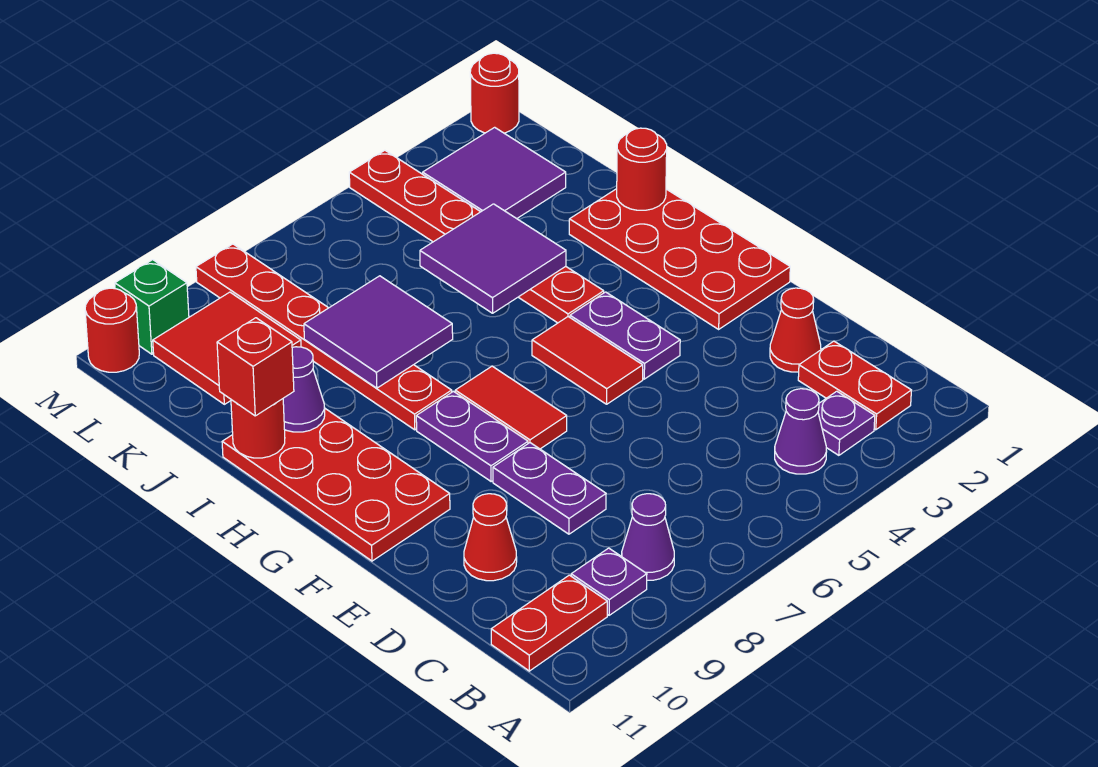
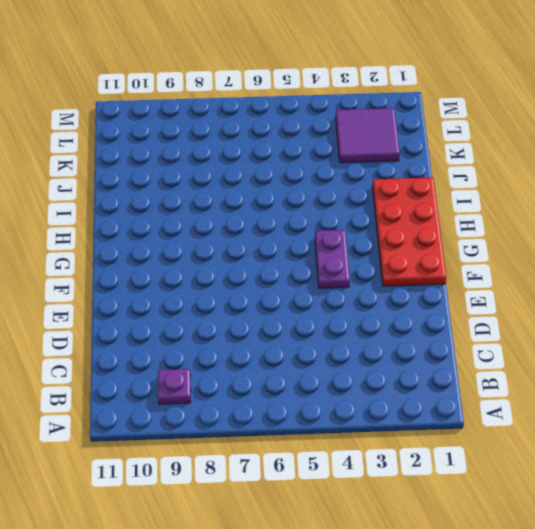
none -> red 1x2 plate [798,341,911,430]
none -> purple 1x1 plate [818,391,875,455]
none -> purple 1x1 cone [775,389,827,474]

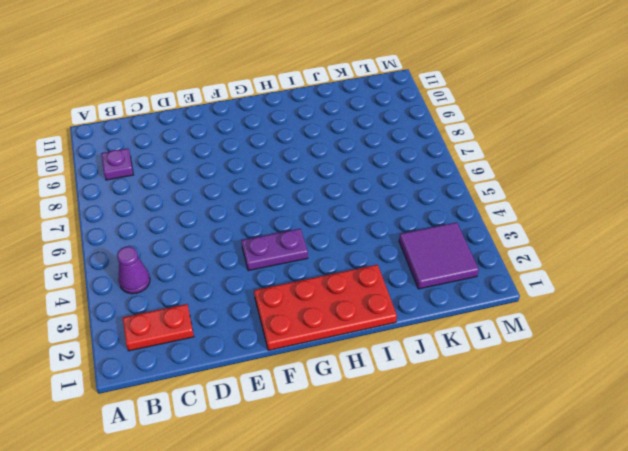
none -> purple 1x1 plate [818,391,875,455]
none -> purple 1x1 cone [622,494,674,580]
none -> red 1x2 plate [491,575,607,671]

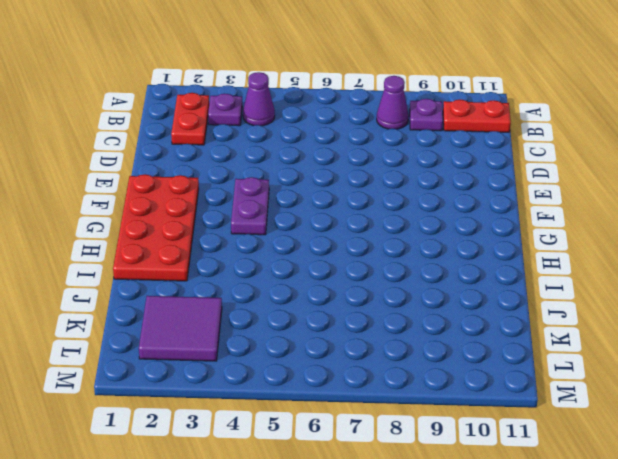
none -> red 1x1 cone [770,288,821,372]
none -> purple 1x2 plate [493,443,606,534]
none -> red 1x1 cone [464,494,517,581]

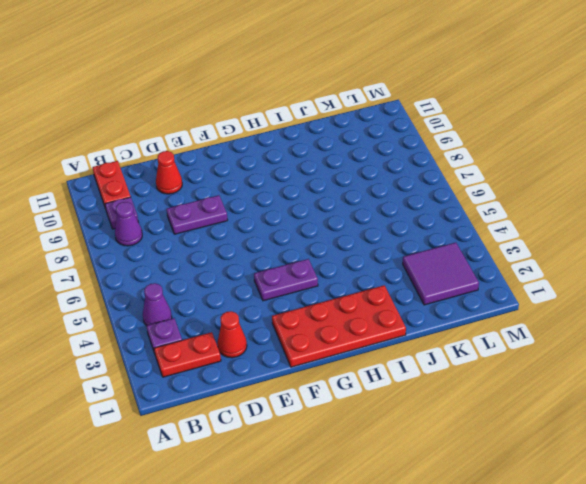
none -> red 1x2 tile [532,317,643,404]
none -> red 1x2 tile [455,366,567,449]
none -> purple 1x2 plate [416,391,528,482]

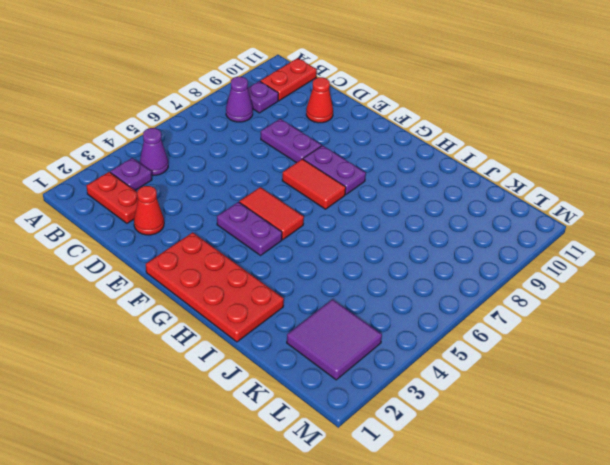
none -> red 2x4 plate [222,409,450,561]
none -> red 1x6 plate [349,150,604,323]
none -> red 1x6 plate [196,244,452,430]

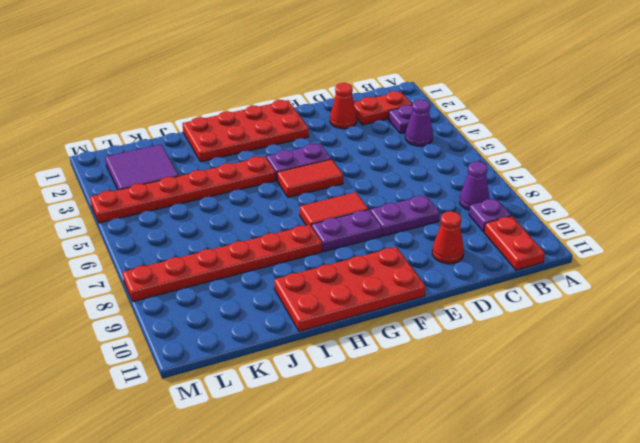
none -> red 2x2 tile [153,292,301,404]
none -> red 1x1 round brick [470,53,519,133]
none -> green 1x1 brick [115,260,189,354]

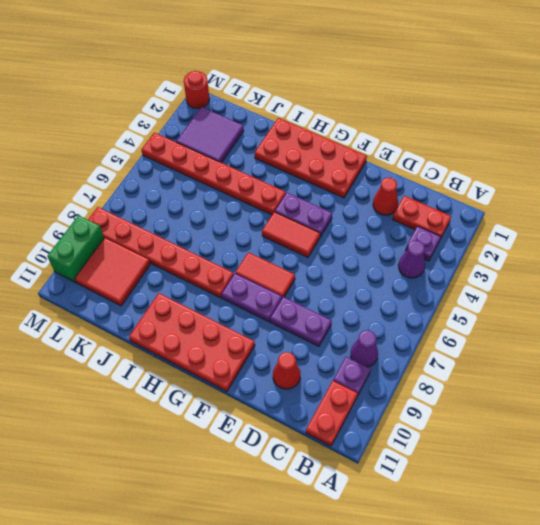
green 1x2 brick [48,215,104,282] -> green 1x1 brick [115,260,189,354]
none -> red 1x1 round brick [85,288,139,372]
none -> red 1x1 round brick [617,128,667,210]
none -> purple 2x2 tile [420,204,566,313]

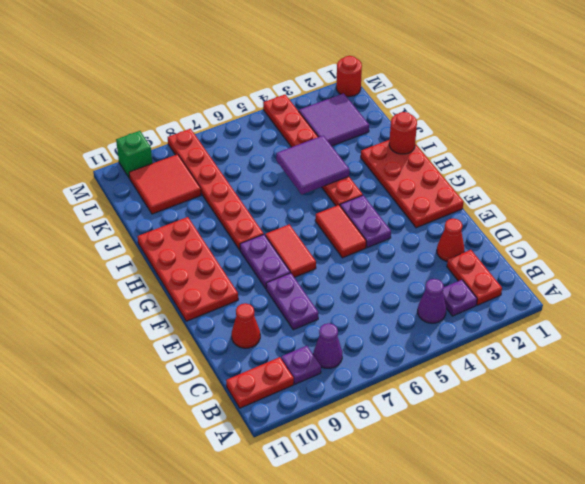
none -> red 1x1 round brick [85,288,139,372]
none -> purple 2x2 tile [304,276,453,388]
none -> purple 1x1 cone [283,347,325,432]

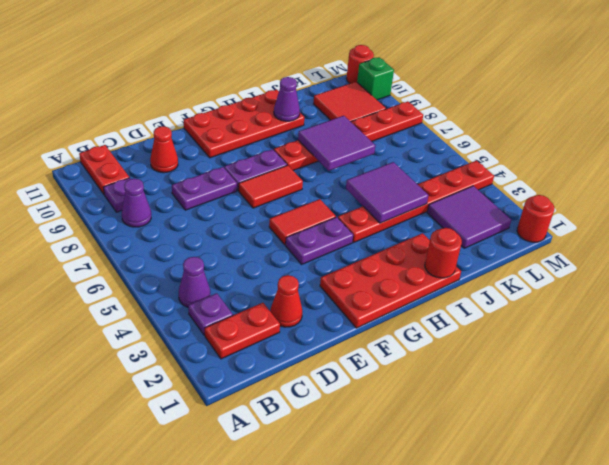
none -> red 1x1 round brick [231,399,285,458]
none -> red 1x1 brick [217,318,294,416]

